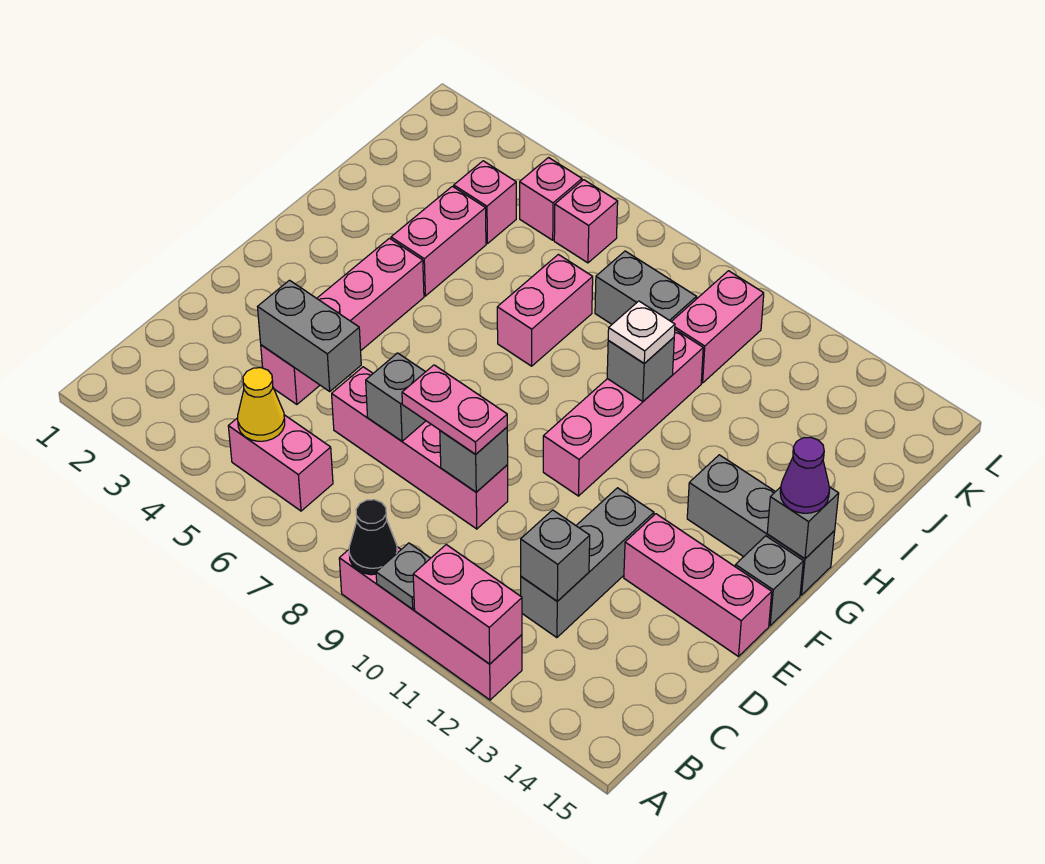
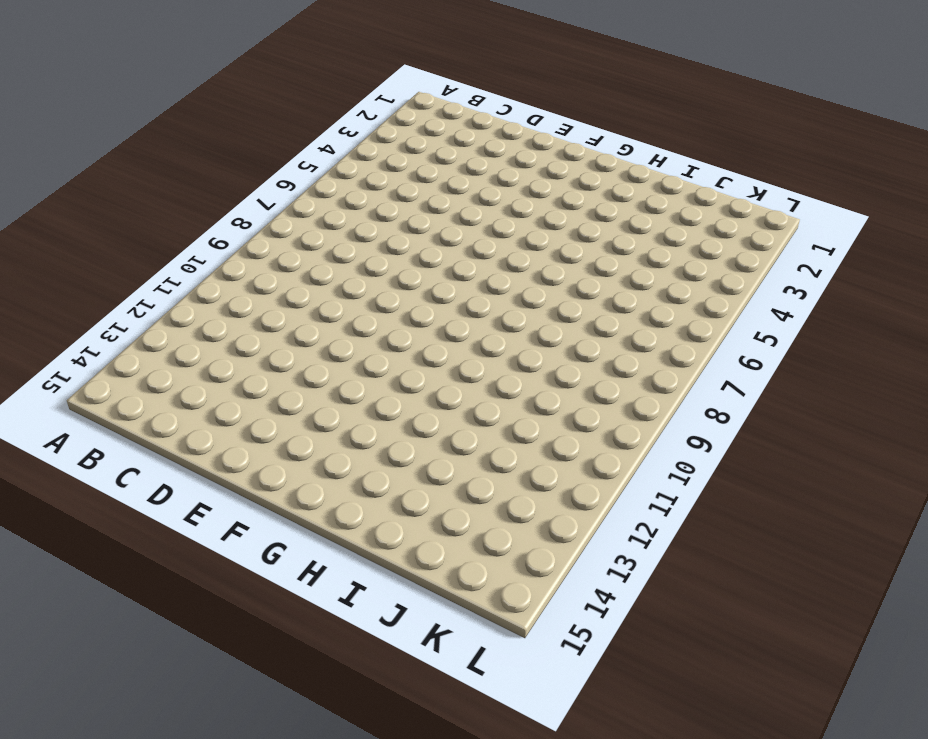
none -> pink 1x4 brick [339,547,522,700]
none -> pink 1x2 brick [228,415,333,511]
none -> grey 1x3 brick [521,488,654,638]

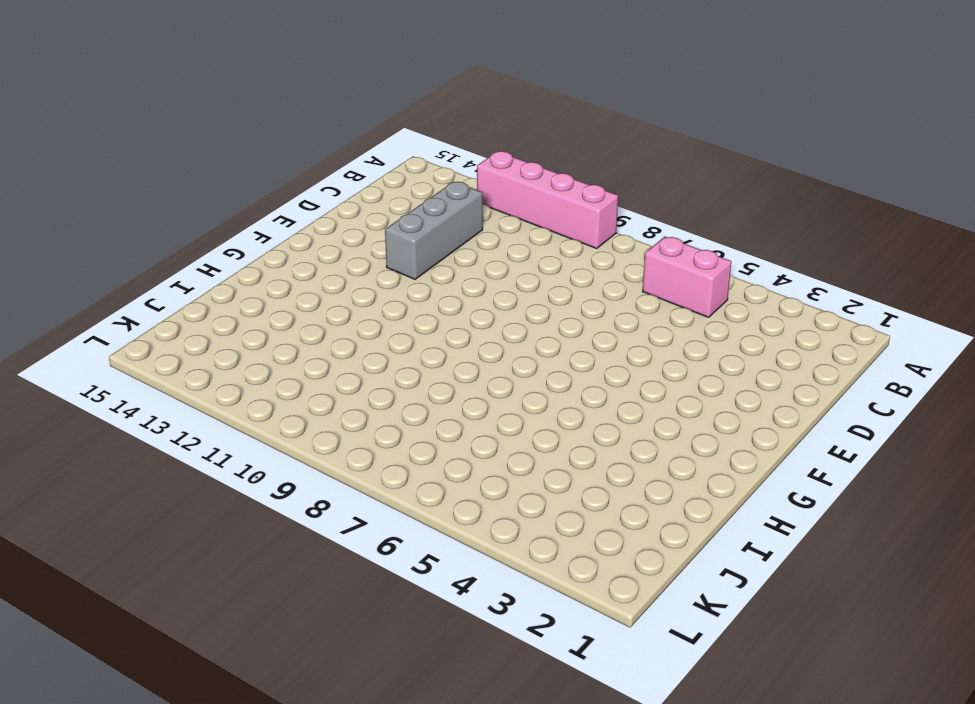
none -> pink 1x4 brick [261,238,424,404]
none -> pink 1x4 brick [332,367,508,529]
none -> pink 1x3 brick [624,514,772,657]

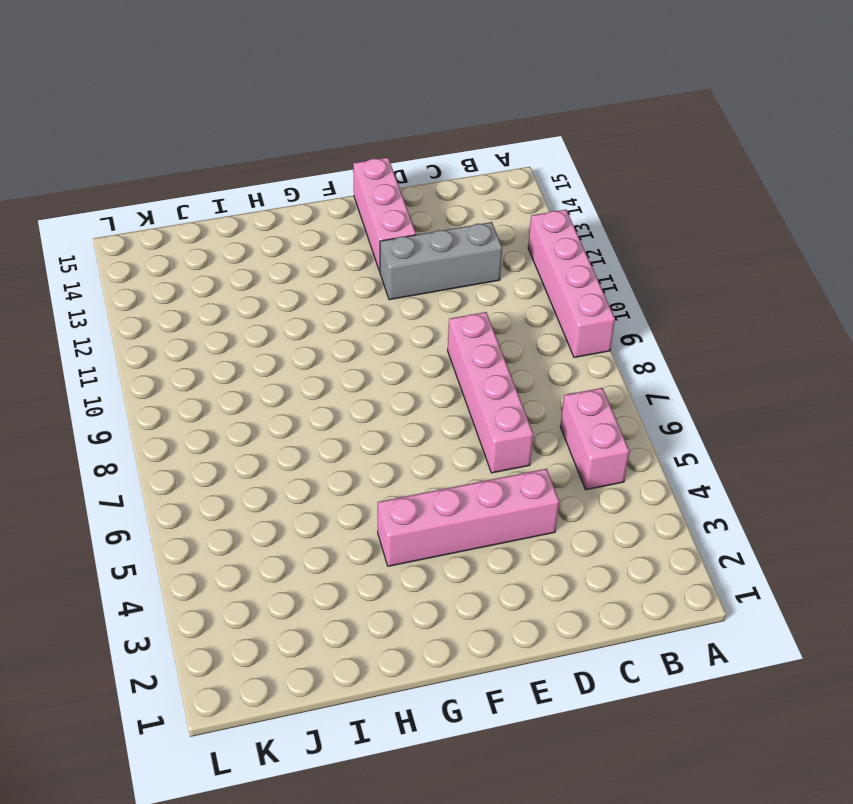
none -> pink 1x4 brick [543,330,703,496]
none -> grey 1x1 brick [735,536,803,626]
none -> grey 1x3 brick [687,455,835,595]

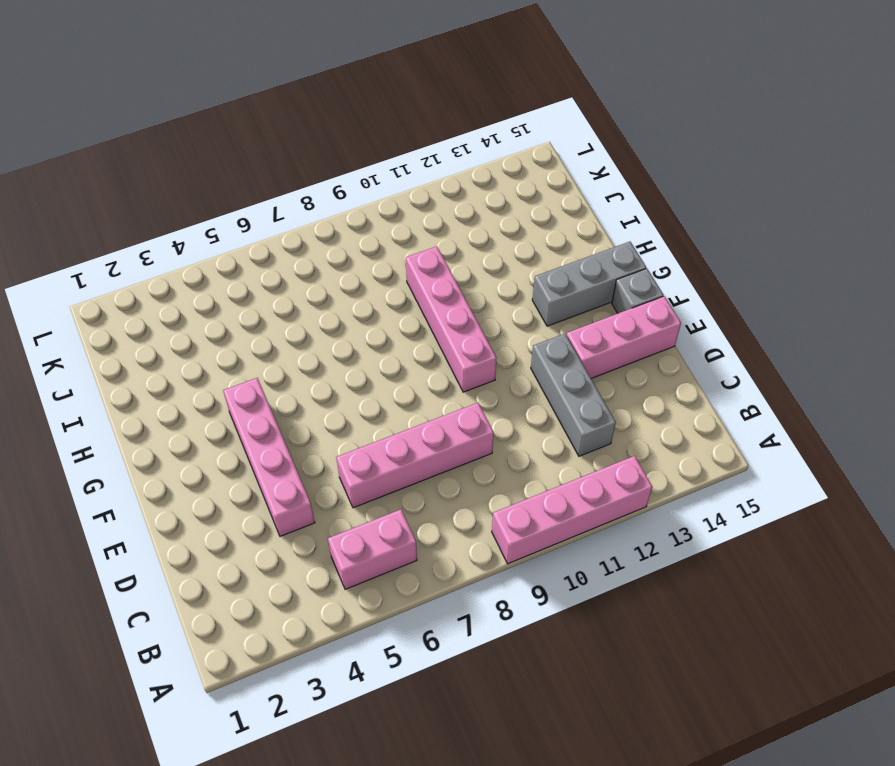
none -> pink 1x2 brick [391,186,486,296]
none -> pink 1x2 brick [497,254,593,366]
none -> pink 1x1 brick [454,161,516,244]

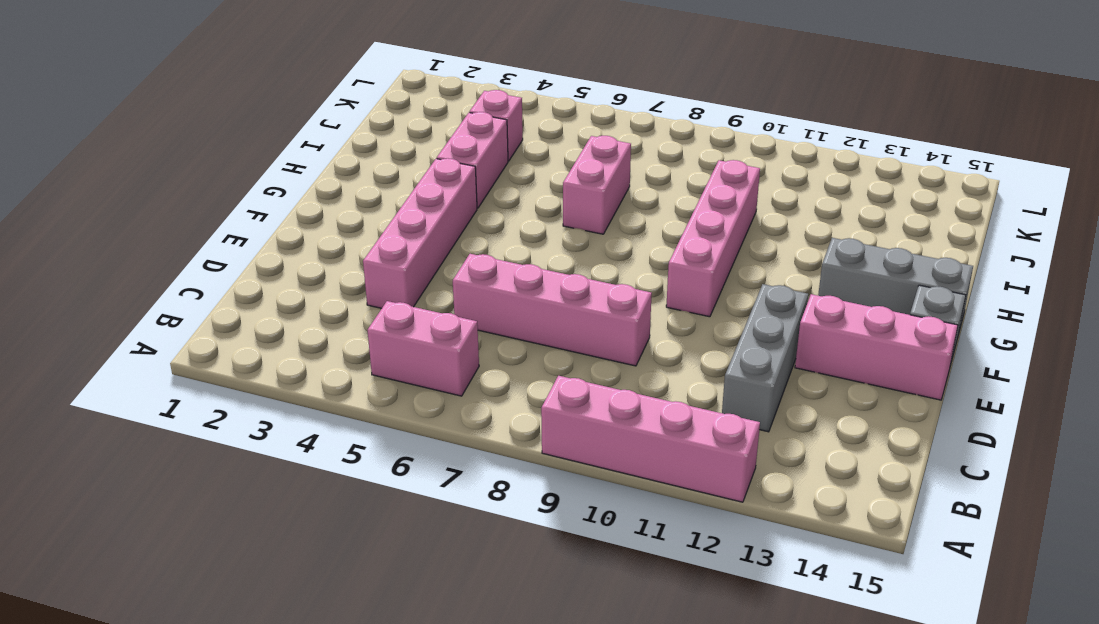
none -> grey 1x2 brick [595,251,697,324]
none -> pink 1x2 brick [671,271,764,383]
none -> pink 1x1 brick [520,158,582,240]

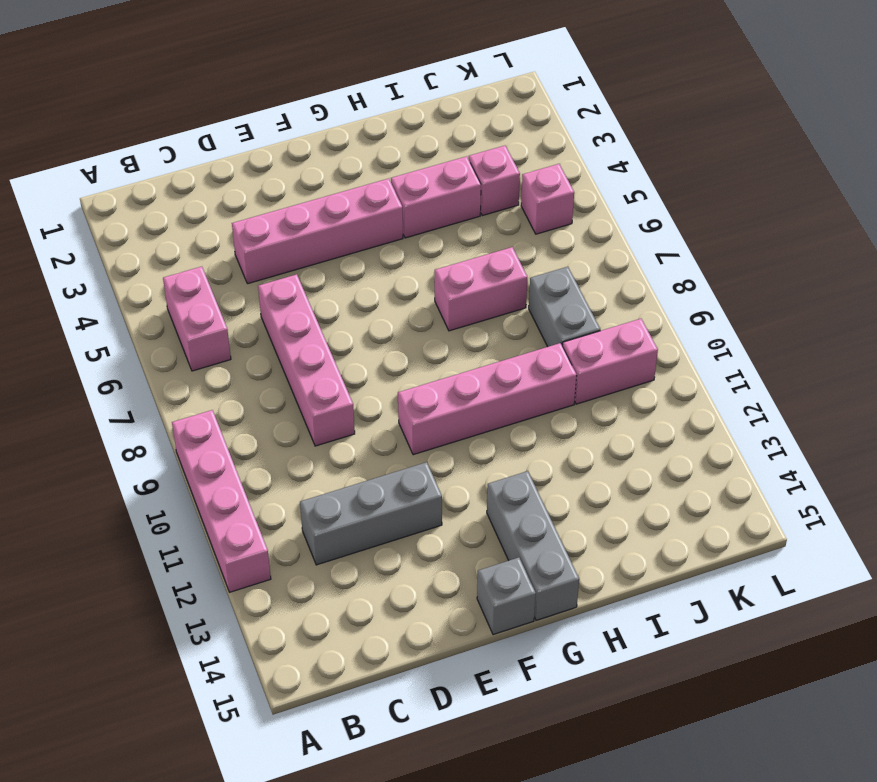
none -> pink 1x3 brick [624,514,772,657]
none -> pink 1x1 brick [554,180,618,263]
none -> black 1x1 cone [349,500,397,575]

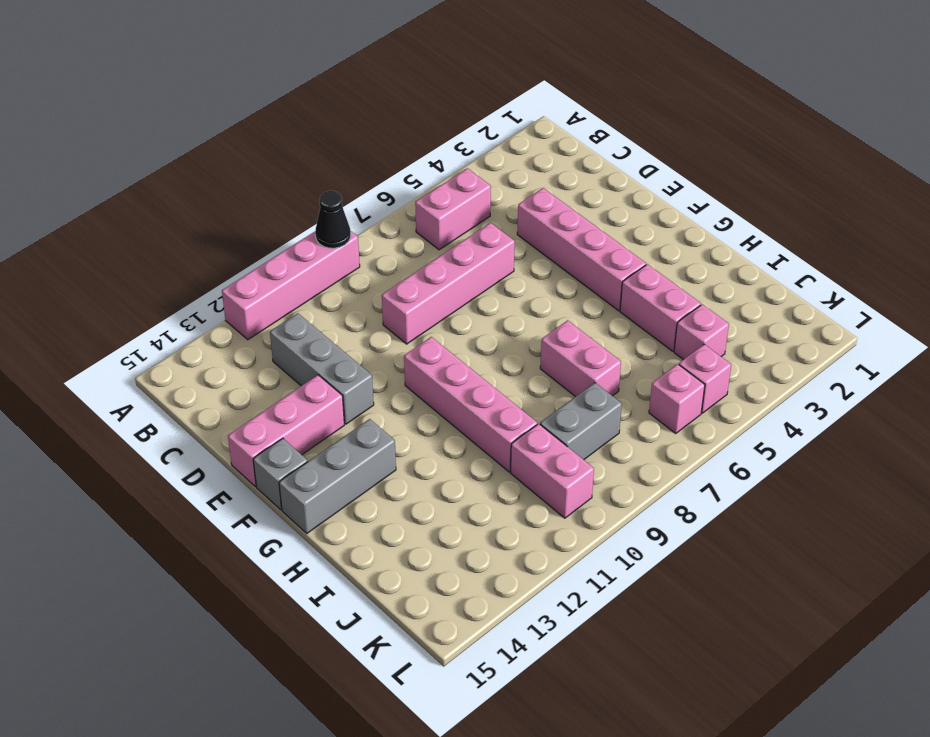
none -> grey 1x1 plate [376,543,430,609]
none -> pink 1x2 brick [413,545,522,664]
none -> yellow 1x1 cone [238,368,285,441]

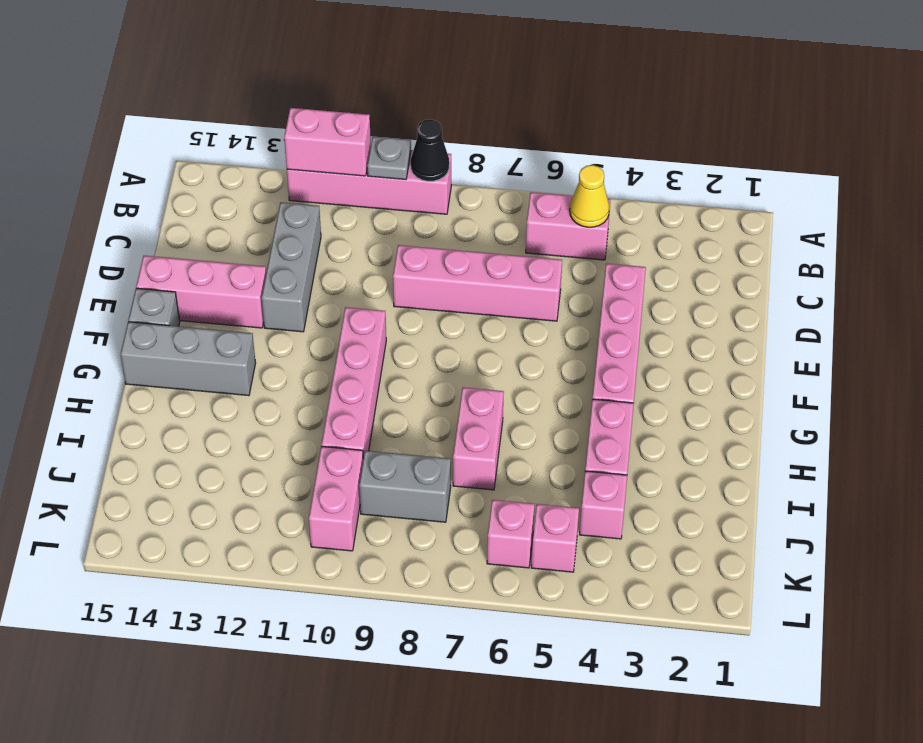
none -> grey 1x1 brick [521,510,590,601]
none -> grey 1x2 brick [258,280,361,391]
none -> grey 1x1 brick [366,353,426,441]

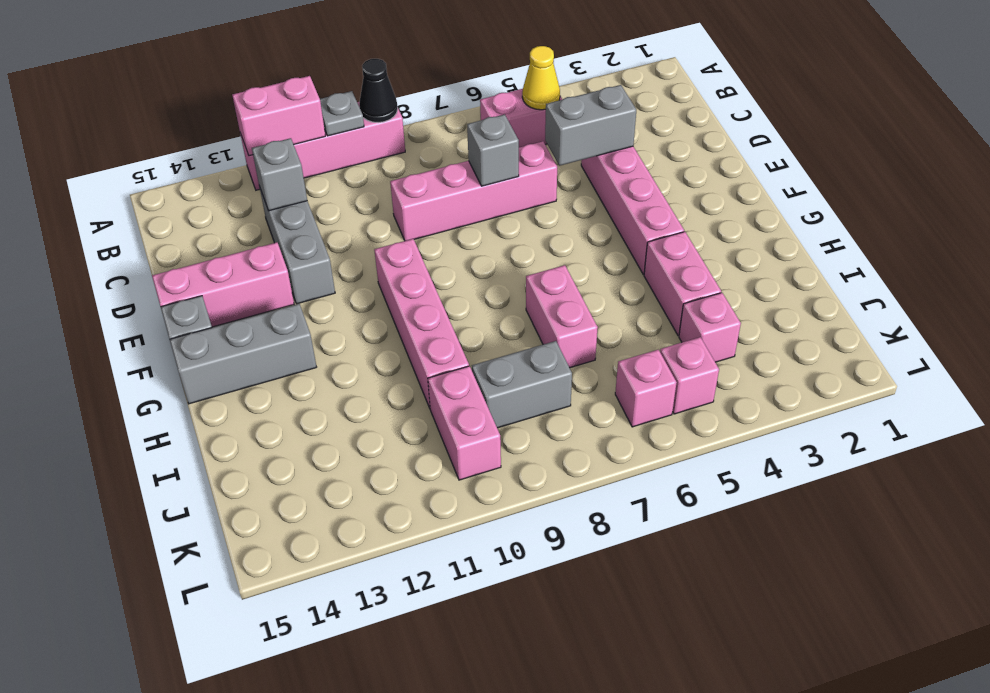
none -> grey 1x1 brick [440,427,508,492]
none -> grey 1x1 brick [767,487,839,559]
none -> grey 1x1 brick [607,337,674,402]

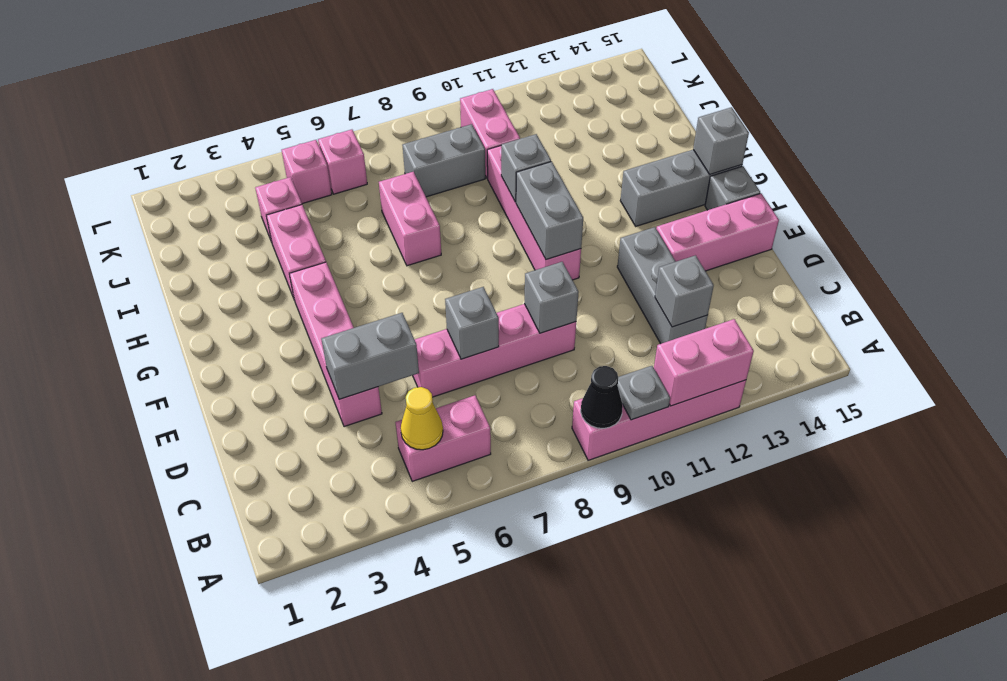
grey 1x2 brick [516,162,583,260] -> none
none -> pink 1x2 plate [402,365,507,454]
none -> purple 1x1 cone [780,437,830,513]
none -> white 1x1 plate [608,301,675,363]

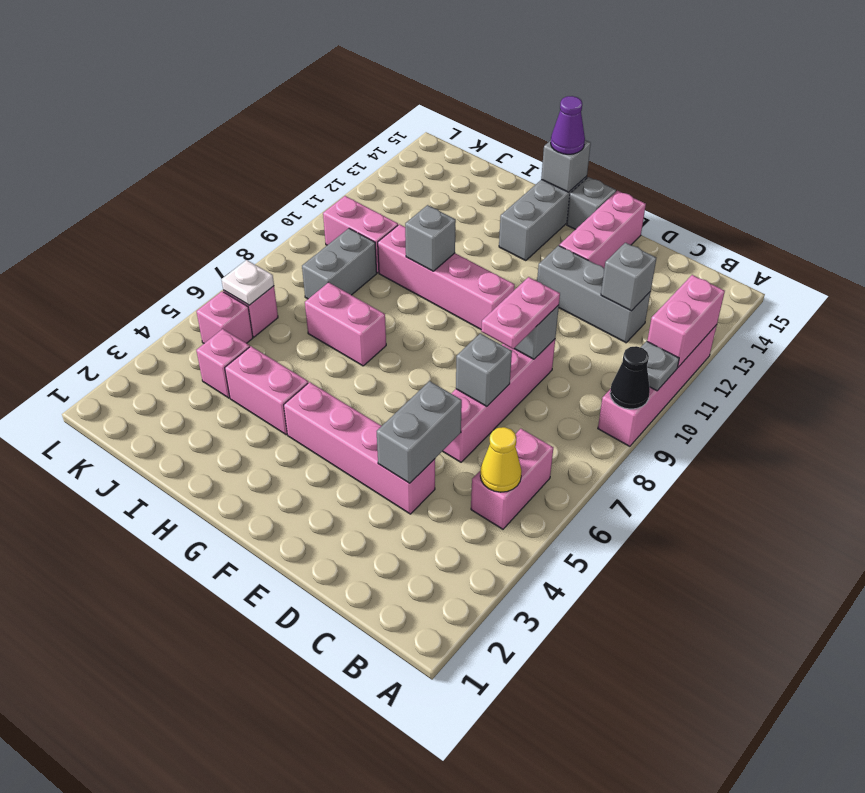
white 1x1 plate [221,260,274,305] -> white 1x1 plate moved to [608,301,675,363]

